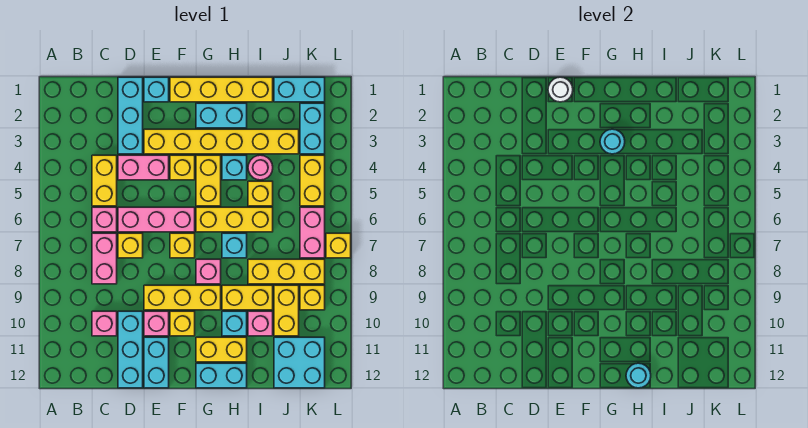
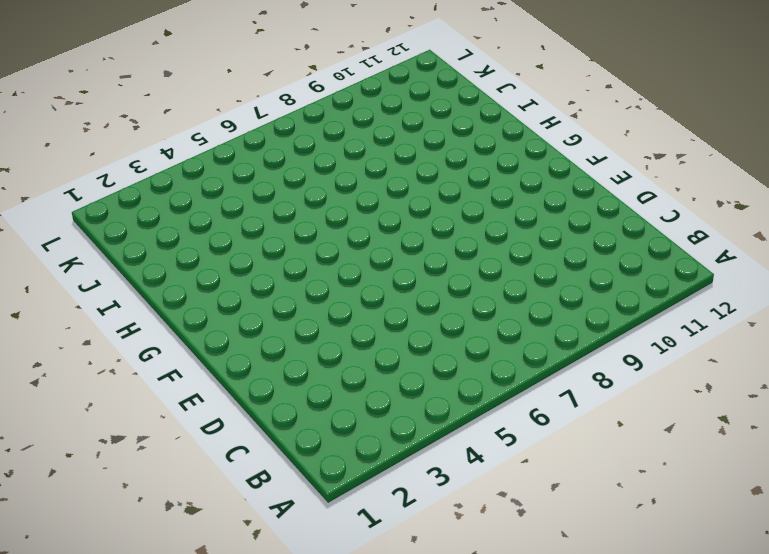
none -> yellow 1x2 brick [92,155,117,206]
none -> pink 1x1 brick [92,207,117,232]
none -> pink 1x2 brick [92,233,117,284]
none -> pink 1x1 brick [92,311,117,336]

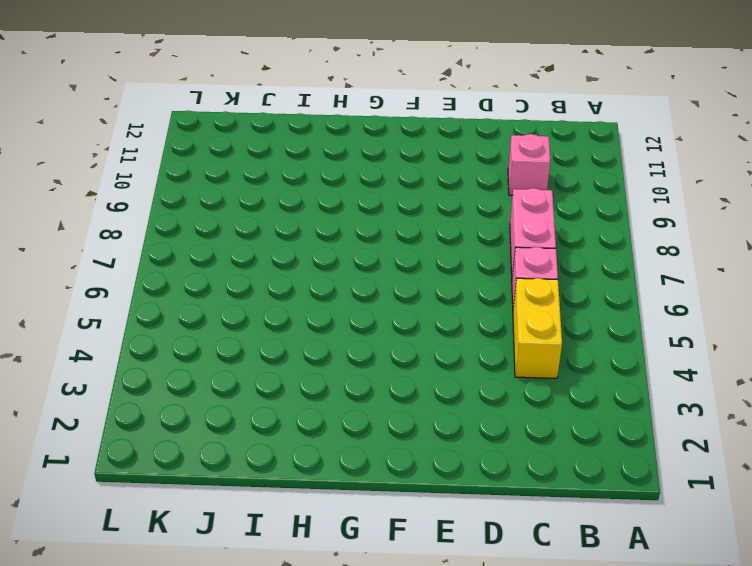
none -> cyan 1x3 brick [118,77,143,154]
none -> pink 1x2 brick [118,155,169,180]
none -> pink 1x3 brick [118,207,195,232]
none -> yellow 1x1 brick [118,233,143,258]

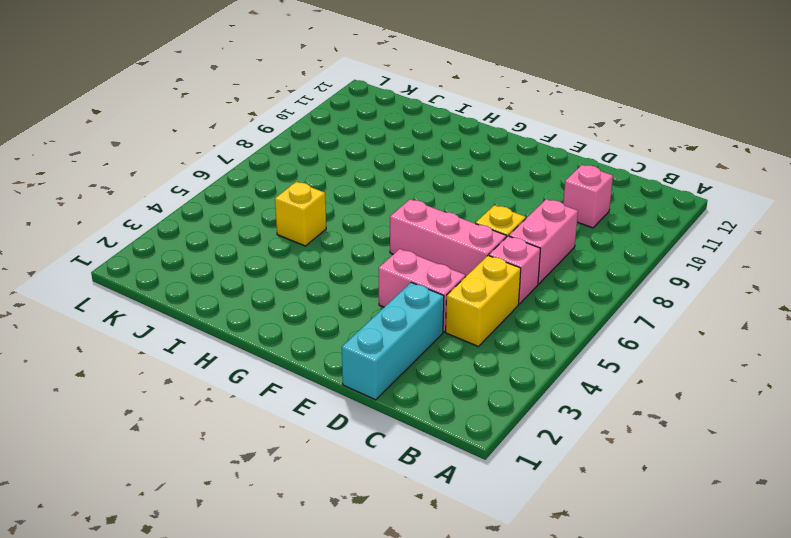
none -> cyan 1x3 brick [118,311,143,388]
none -> cyan 1x1 brick [144,77,169,102]
none -> yellow 1x6 brick [144,129,299,154]
none -> yellow 1x3 brick [144,285,221,310]

